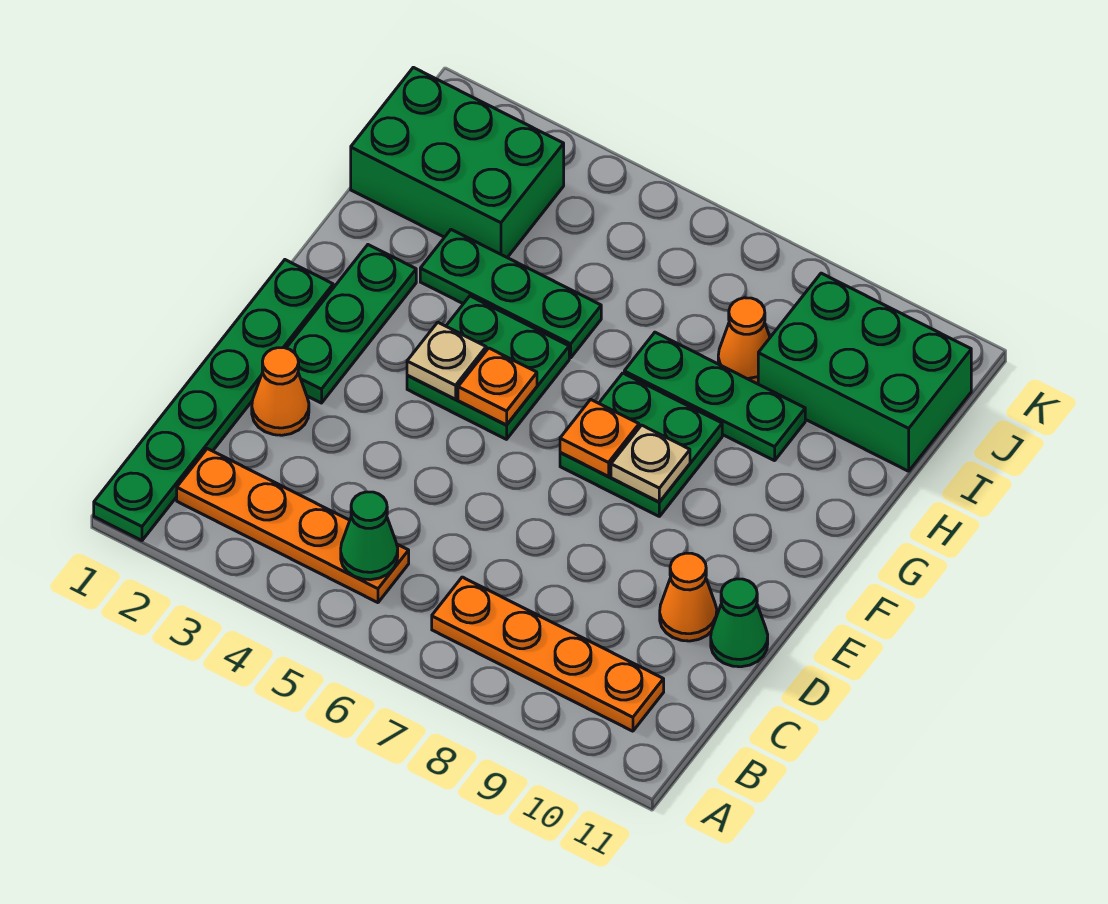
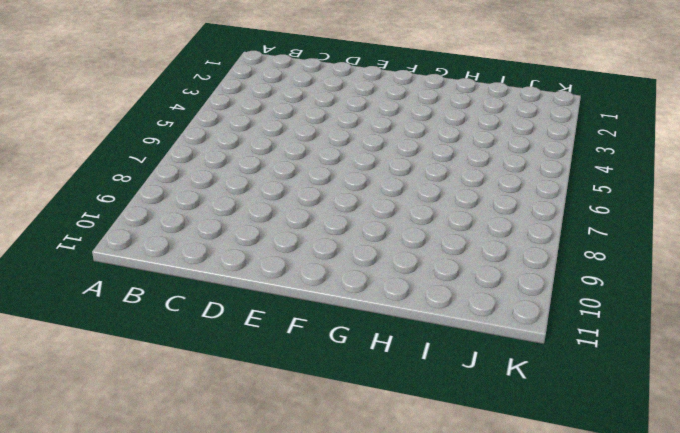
none -> green 1x6 plate [94,260,333,541]
none -> orange 1x4 plate [177,449,409,603]
none -> orange 1x4 plate [432,577,664,731]

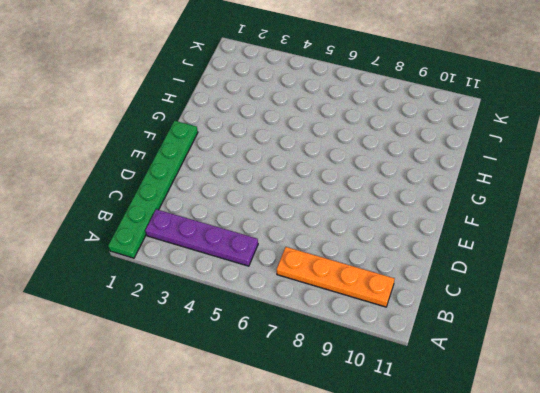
purple 1x4 plate [145,209,258,266] -> orange 1x4 plate [177,449,409,603]
none -> orange 1x1 cone [252,348,309,435]
none -> orange 1x1 cone [660,553,717,641]
none -> green 1x1 cone [711,579,768,667]

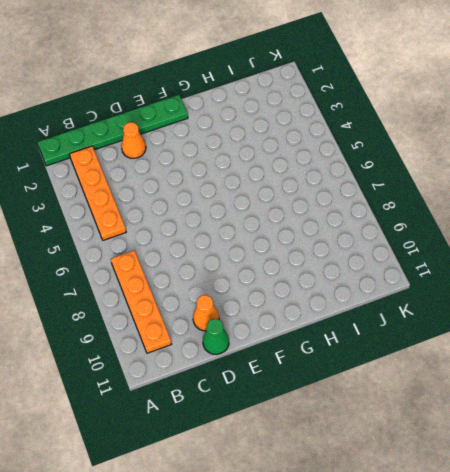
none -> green 1x3 plate [287,245,416,403]
none -> green 2x2 plate [407,296,569,439]
none -> green 2x2 plate [560,373,722,516]

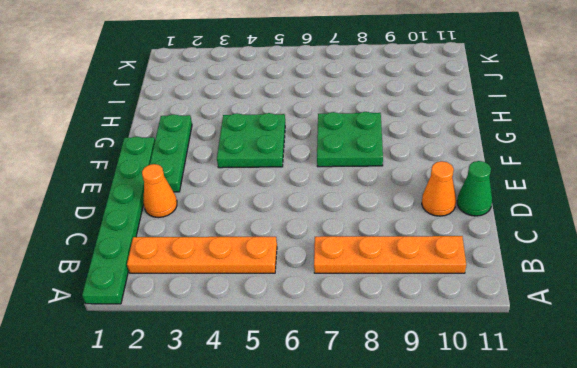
none -> green 1x3 plate [420,230,601,358]
none -> green 1x3 plate [624,332,805,461]
none -> green 2x3 brick [351,67,564,257]

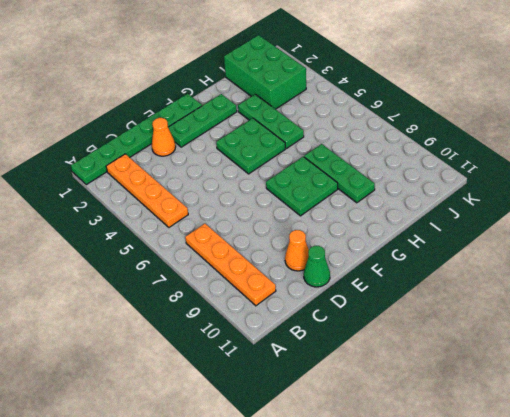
none -> orange 1x1 cone [718,298,770,384]
none -> green 2x3 brick [758,273,971,471]
none -> green 1x1 cone [341,492,398,580]

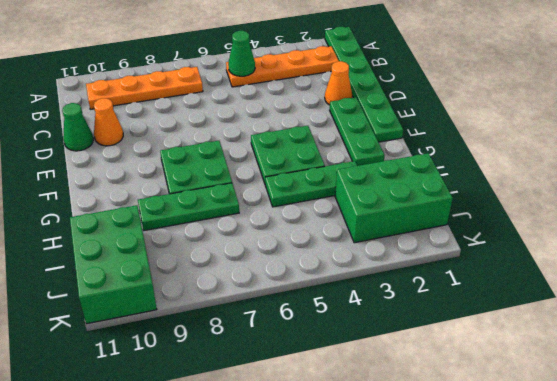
green 2x3 brick [70,205,157,324] -> green 2x3 brick turned to [758,273,971,471]
none -> orange 1x1 cone [718,298,770,384]
none -> tan 1x1 plate [407,322,486,399]
none -> orange 1x1 plate [458,348,537,425]

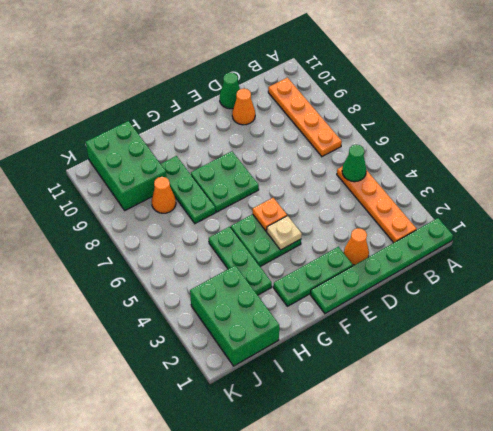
none -> orange 1x1 plate [560,399,639,476]
none -> tan 1x1 plate [611,425,690,502]

